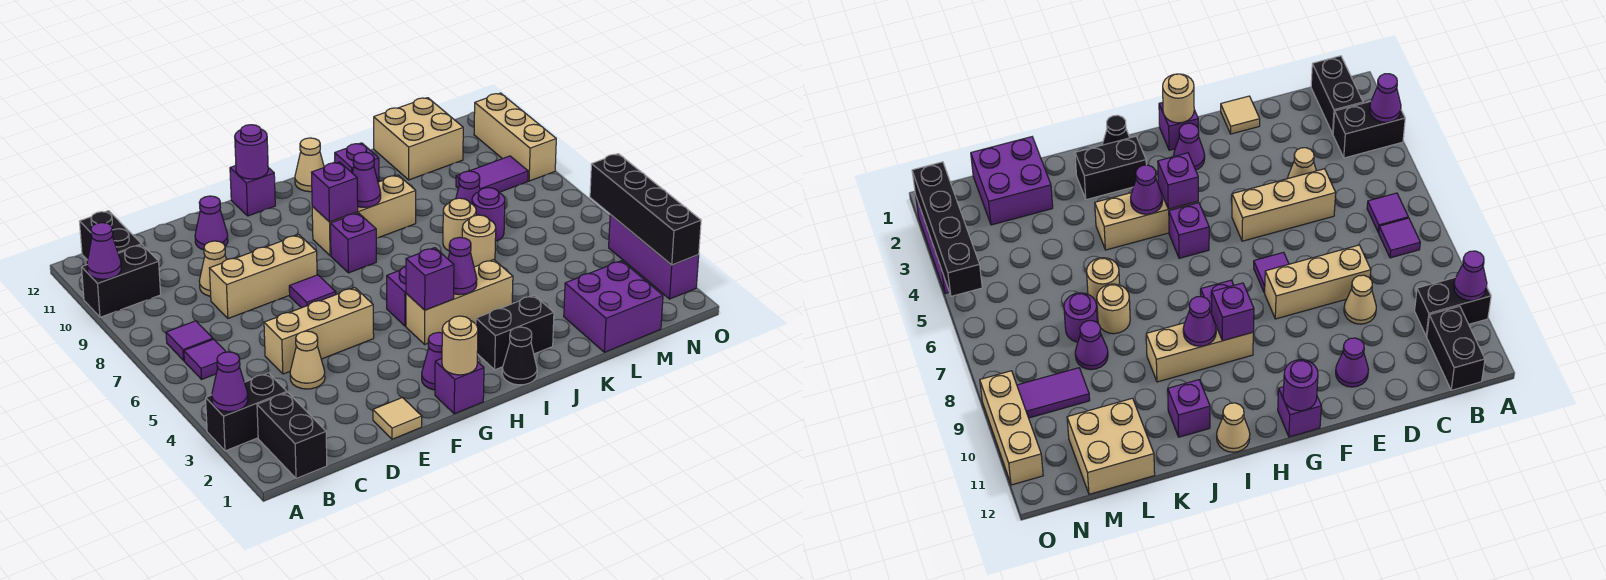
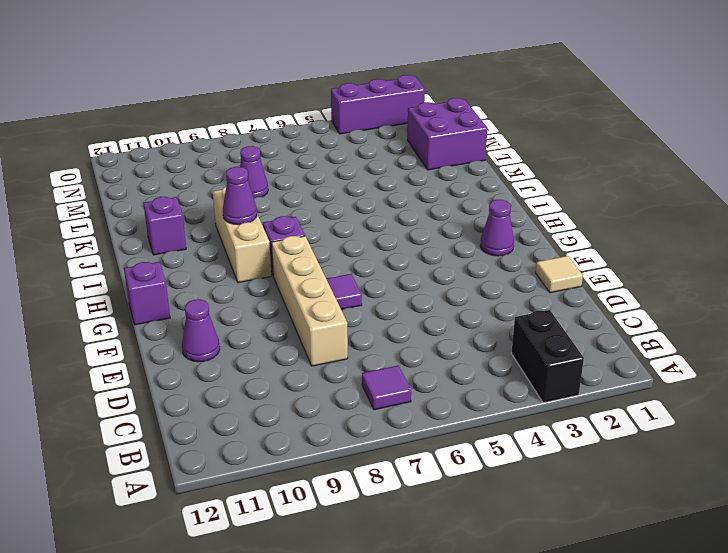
tan 1x4 brick [272,236,348,366] -> tan 1x3 brick [209,235,317,318]
none -> black 1x2 brick [82,245,161,317]
none -> black 1x2 brick [257,392,327,479]
none -> purple 1x1 tile [184,339,226,379]
none -> black 1x2 brick [79,211,142,260]

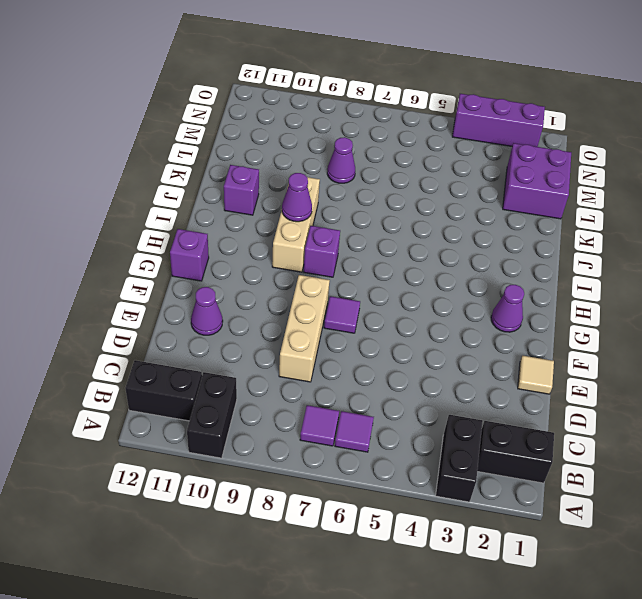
none -> tan 1x1 cone [290,331,325,389]
none -> tan 1x3 brick [264,288,374,374]
none -> tan 1x1 cone [199,241,226,296]
none -> purple 1x1 brick [435,359,484,414]

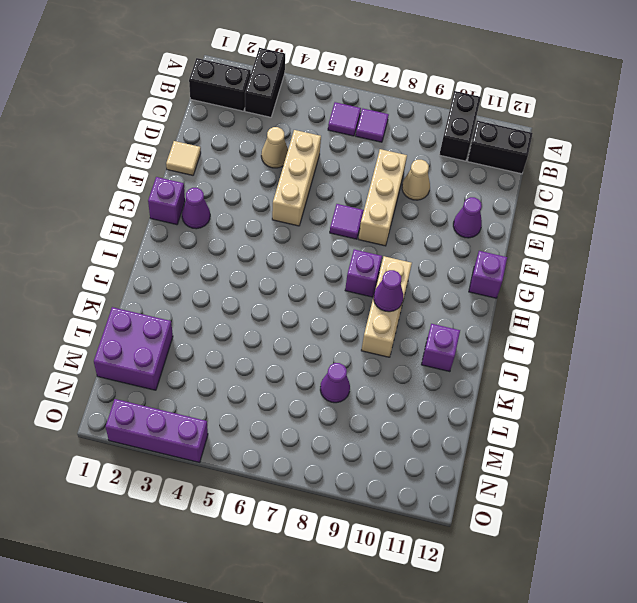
none -> tan 1x3 brick [406,260,513,344]
none -> purple 1x1 brick [387,267,406,326]
none -> black 1x1 cone [502,327,537,385]
none -> black 1x2 brick [476,295,554,370]

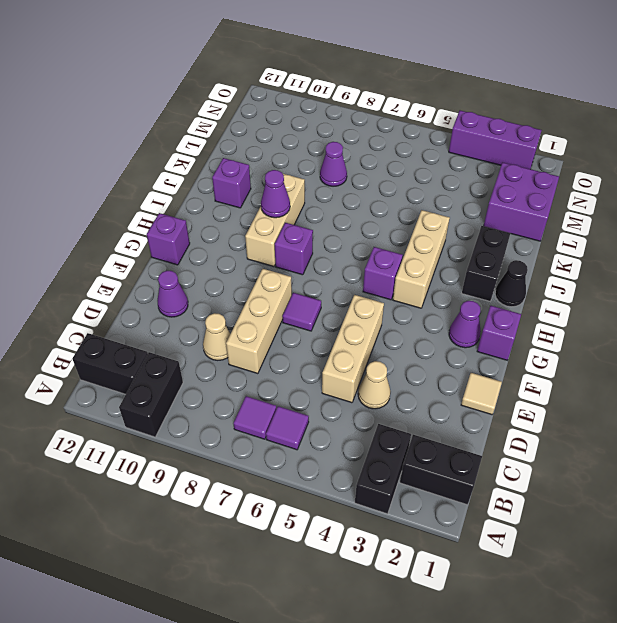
none -> tan 1x1 cone [295,138,324,192]
none -> tan 1x1 round brick [462,215,496,267]
none -> tan 1x1 round brick [443,198,476,251]
none -> purple 1x1 round brick [472,188,505,241]

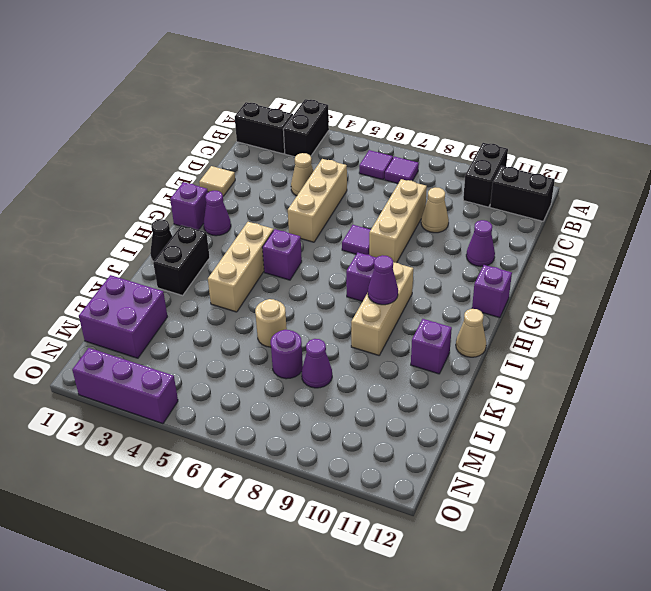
none -> tan 1x1 round brick [443,198,476,251]
none -> tan 2x2 brick [374,98,463,180]
none -> purple 1x2 tile [456,156,528,192]
none -> tan 1x3 brick [474,93,556,181]

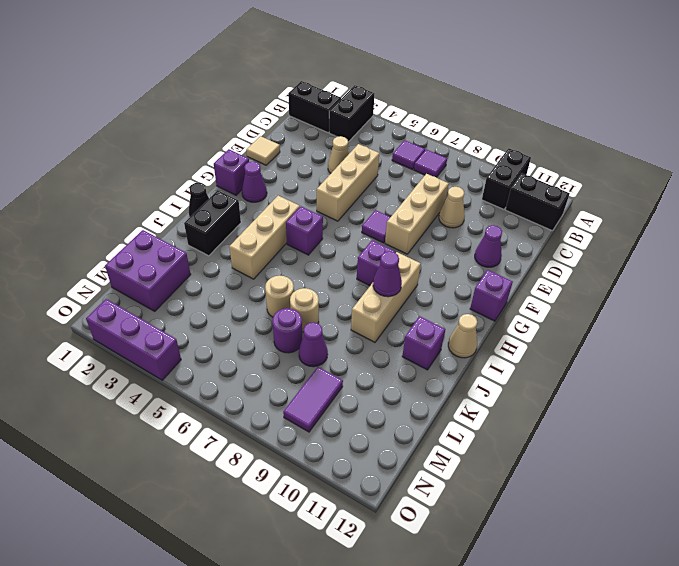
none -> tan 2x2 brick [374,98,463,180]
none -> tan 1x3 brick [474,93,556,181]
none -> purple 1x1 cone [212,352,248,412]
none -> purple 1x1 cone [87,223,121,279]

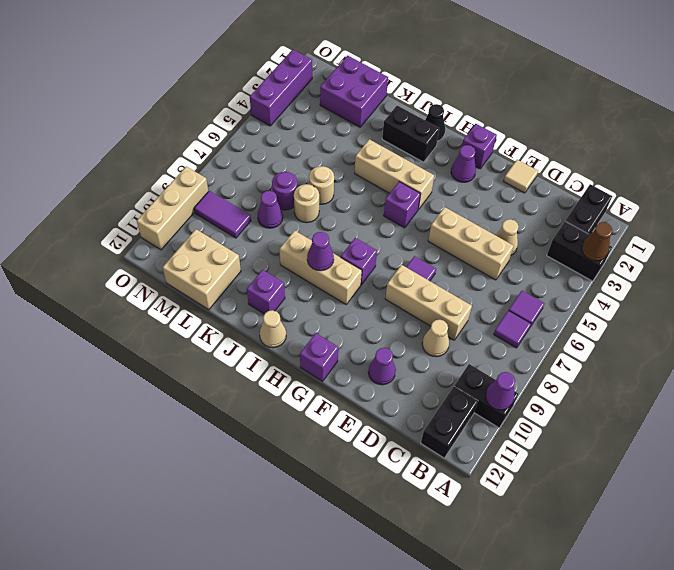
brown 1x1 cone [582,222,612,261] -> purple 1x1 cone [212,352,248,412]
none -> tan 1x1 round brick [442,316,478,375]
none -> purple 1x1 round brick [235,125,268,179]
none -> purple 1x1 brick [406,248,454,310]
none -> purple 1x1 brick [311,162,358,222]

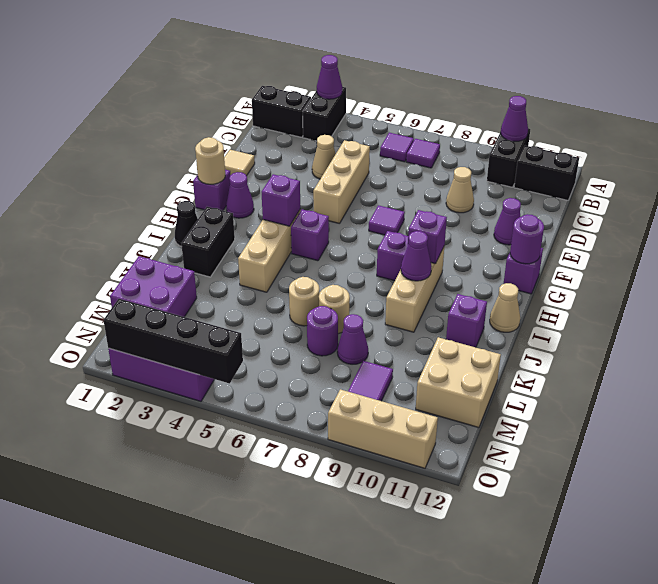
none -> tan 1x3 brick [209,235,317,318]
none -> purple 1x1 cone [448,237,477,295]

